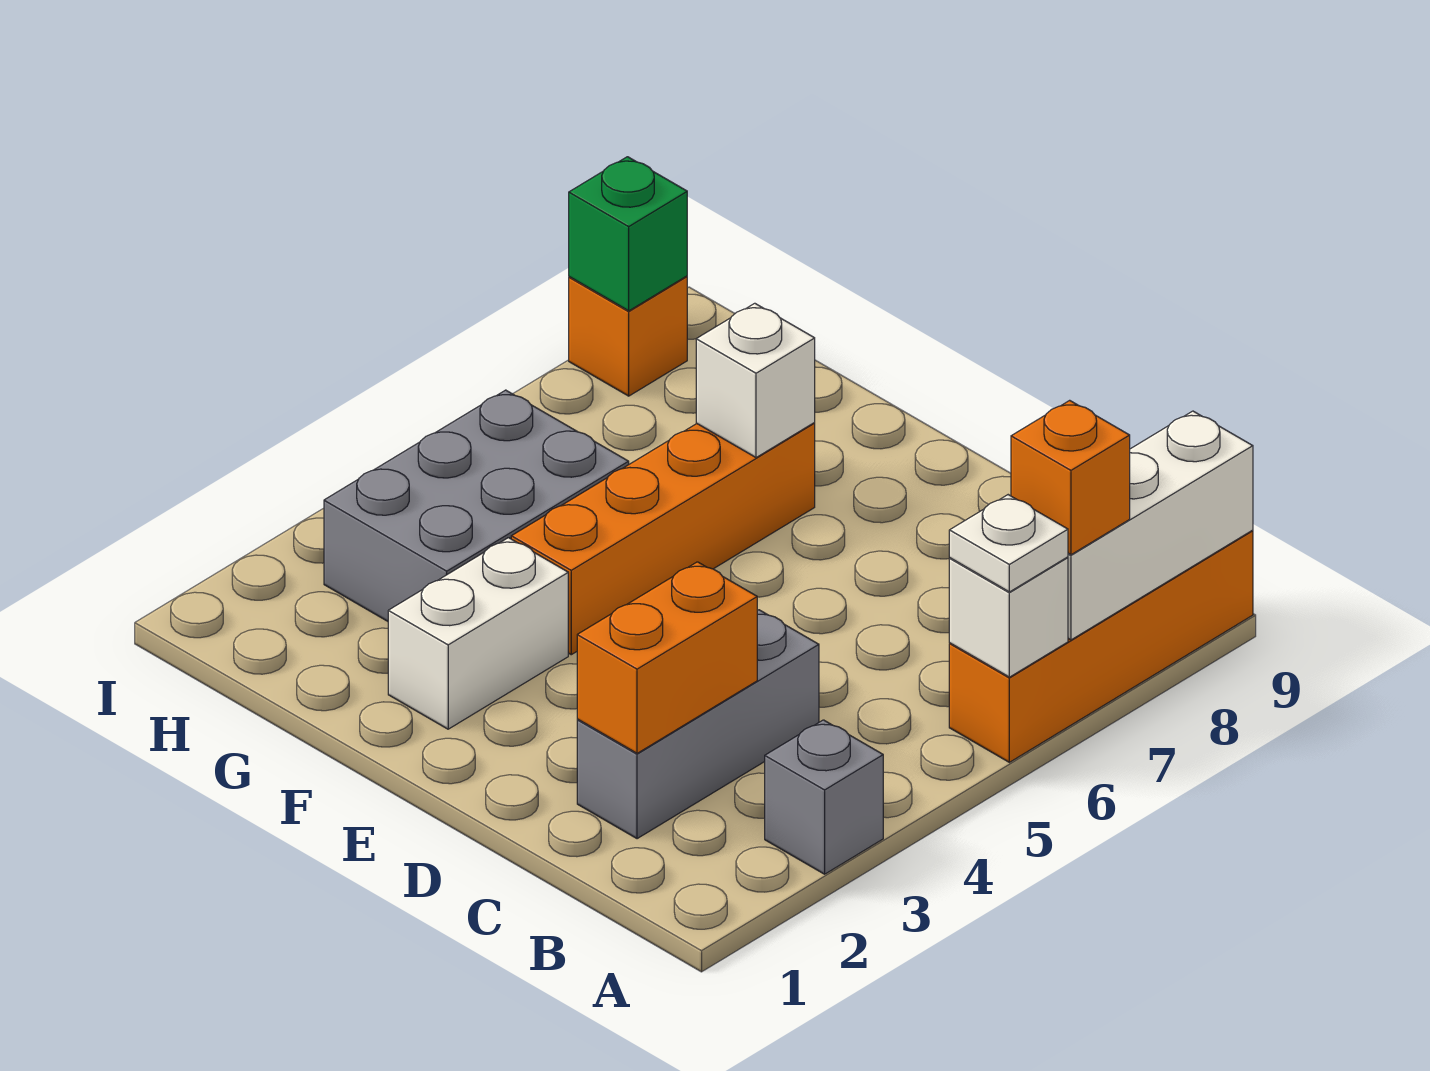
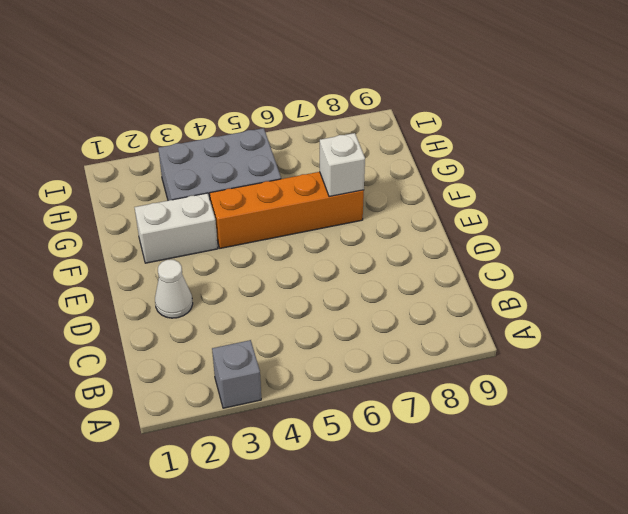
white 1x1 cone [155,260,193,318] -> none
none -> orange 1x4 brick [949,531,1253,762]
none -> grey 1x3 brick [577,610,819,839]
none -> orange 1x1 brick [569,276,687,396]

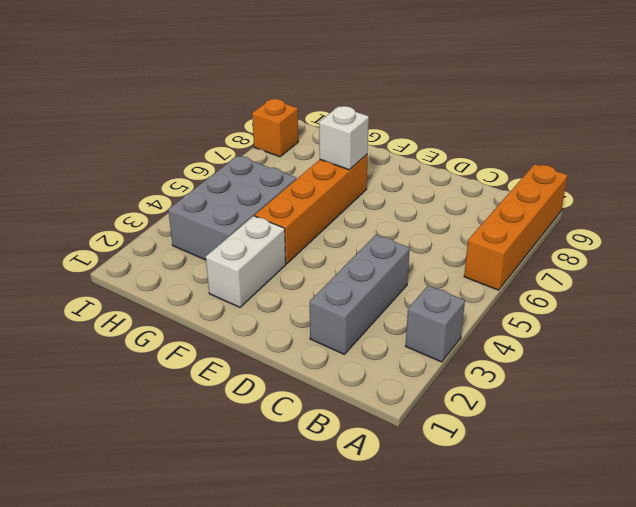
none -> white 1x1 brick [949,557,1068,677]
none -> white 1x3 brick [1068,411,1253,640]
none -> orange 1x2 brick [577,562,757,753]

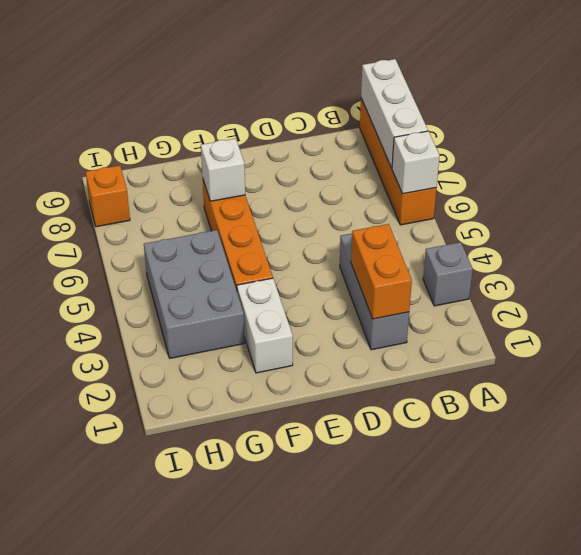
none -> green 1x1 brick [569,157,687,311]
none -> white 1x1 plate [949,495,1068,592]
none -> orange 1x1 brick [1011,400,1130,555]

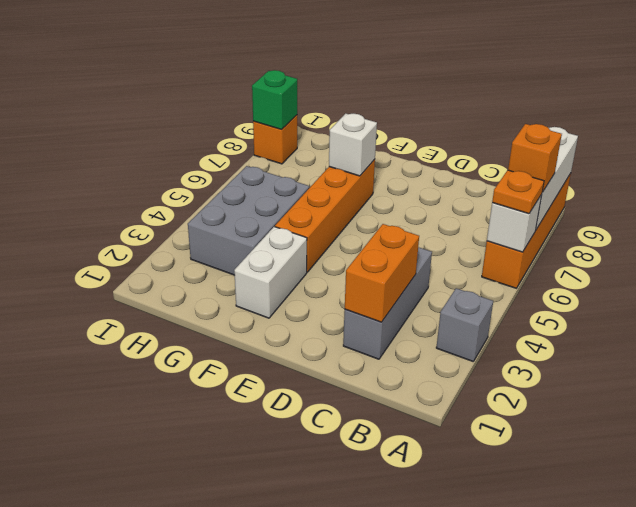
orange 1x1 plate [492,170,544,214] -> white 1x1 plate [949,495,1068,592]

